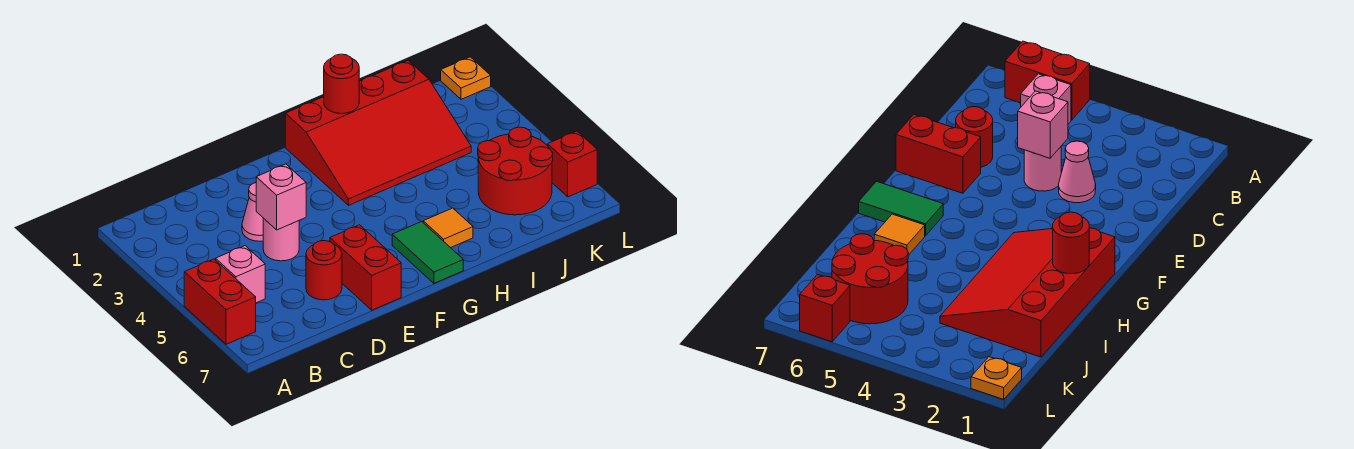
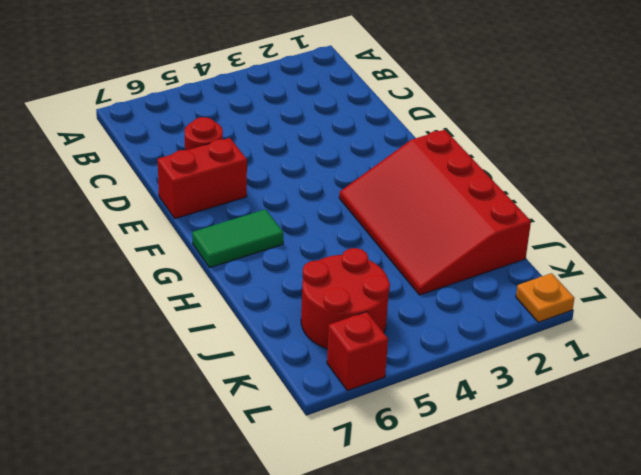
none -> red 1x2 brick [184,259,256,344]
none -> pink 1x1 brick [216,246,265,303]
none -> pink 1x1 cone [242,183,263,241]

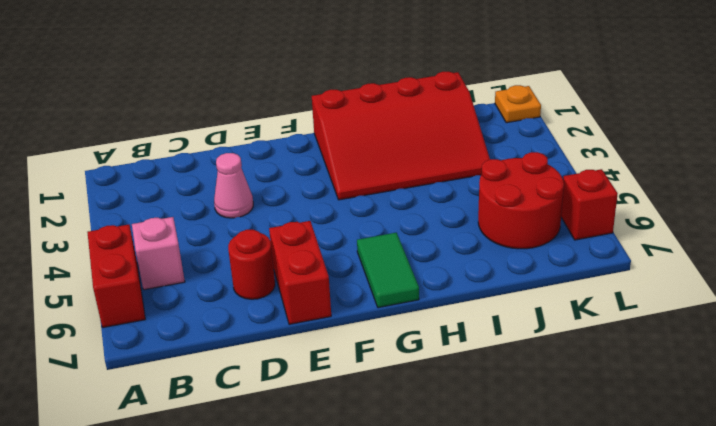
none -> pink 1x1 round brick [263,218,299,261]
none -> orange 1x1 tile [423,208,473,248]
none -> pink 1x1 brick [256,164,306,230]

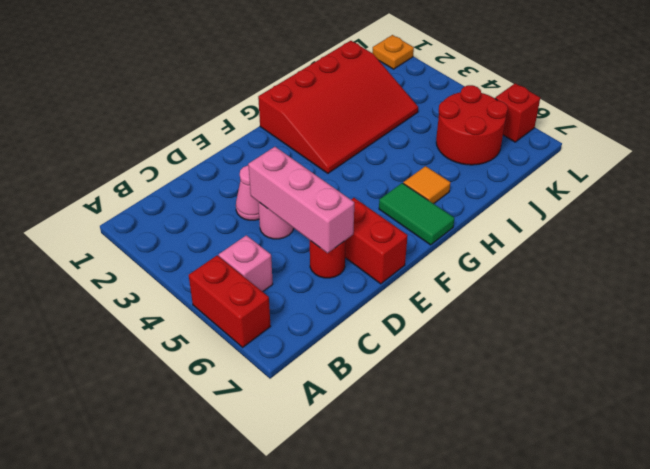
pink 1x3 brick [248,147,354,253] -> pink 1x1 brick [256,164,306,230]
none -> red 1x1 round brick [324,54,359,114]

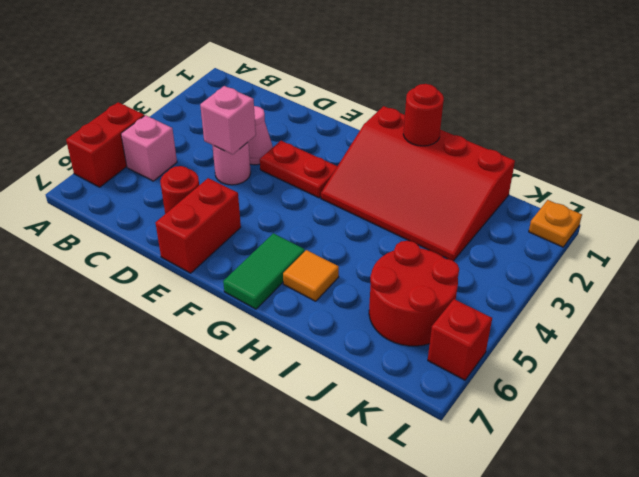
red 1x2 plate [260,141,337,198] -> none

